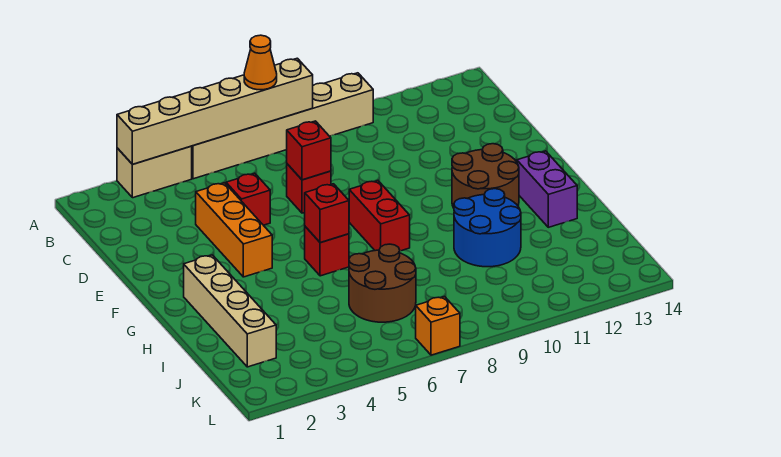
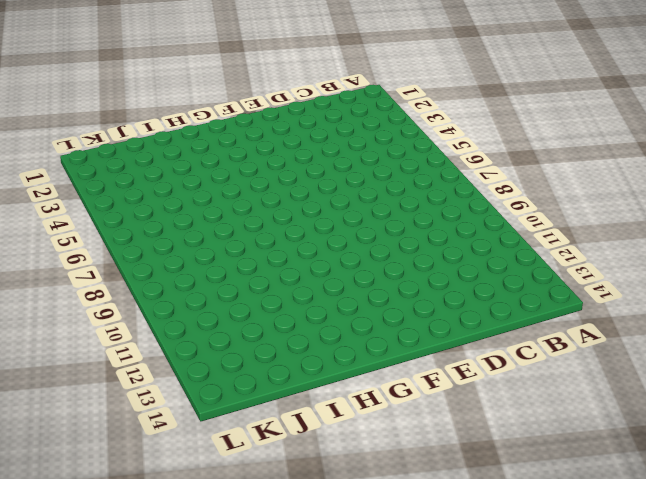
none -> tan 1x2 brick [117,146,192,198]
none -> tan 1x6 brick [192,73,373,179]
none -> orange 1x3 brick [196,183,272,277]

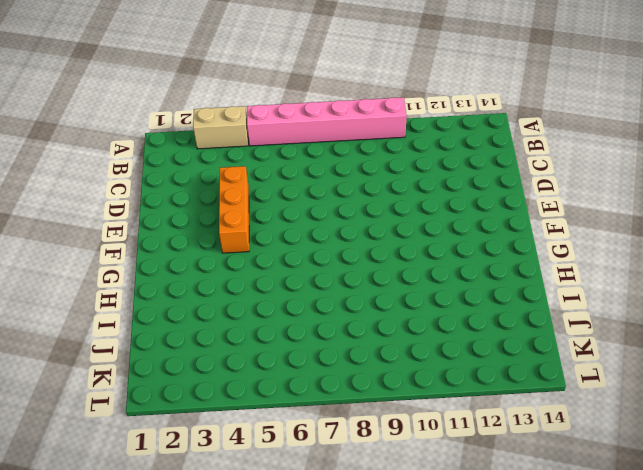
pink 1x6 brick [247,97,407,146] -> tan 1x6 brick [192,73,373,179]
none -> red 1x1 brick [226,173,270,225]
none -> red 1x1 brick [287,164,331,213]
none -> red 1x2 brick [349,181,410,251]

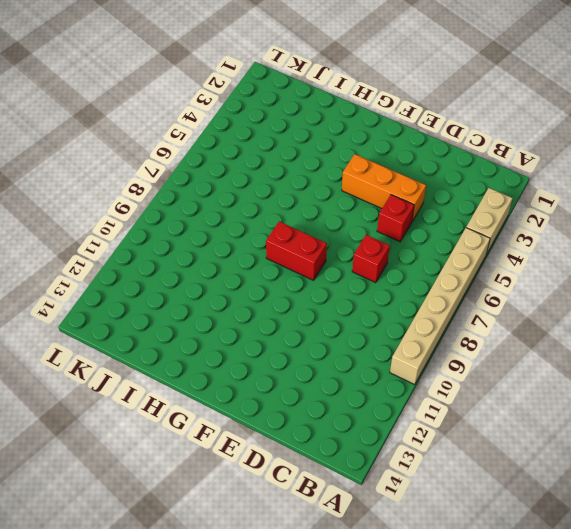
none -> brown 2x2 round brick [452,144,519,208]
none -> tan 1x4 brick [184,255,276,367]
none -> red 1x1 brick [305,227,349,276]

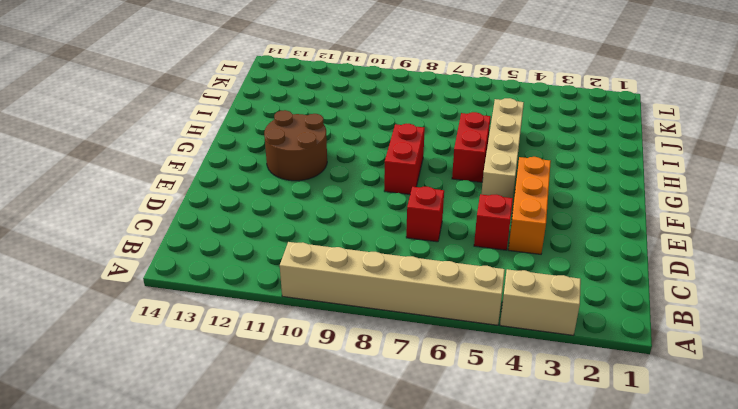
tan 1x4 brick [481,98,524,198] -> tan 1x4 brick moved to [184,255,276,367]
red 1x2 brick [452,112,491,182] -> red 1x1 brick [305,227,349,276]
none -> purple 1x2 brick [517,151,577,227]
none -> blue 2x2 round brick [454,189,521,267]
none -> brown 2x2 round brick [349,244,416,322]

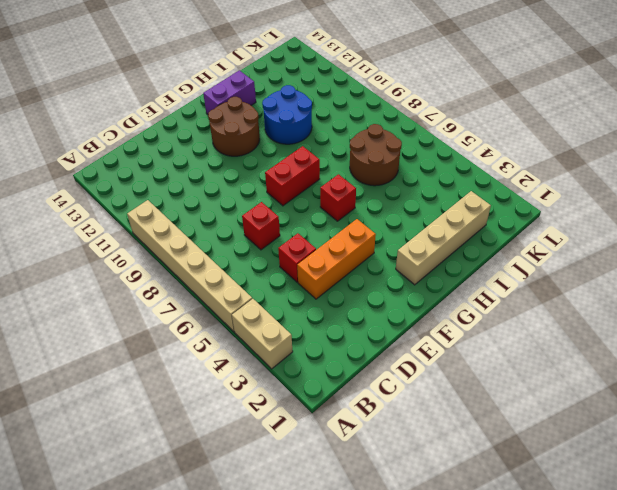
none -> orange 1x1 brick [416,297,460,355]
none -> tan 1x6 brick [117,58,313,164]
none -> red 1x1 brick [287,121,331,180]

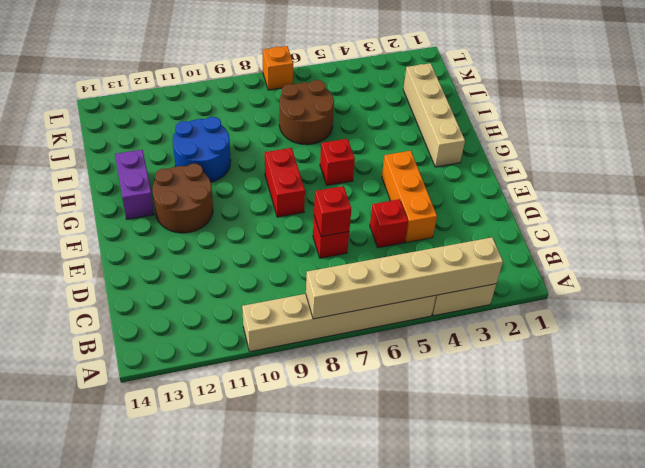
none -> red 1x1 brick [305,184,349,243]
none -> orange 1x1 cone [244,35,277,90]

